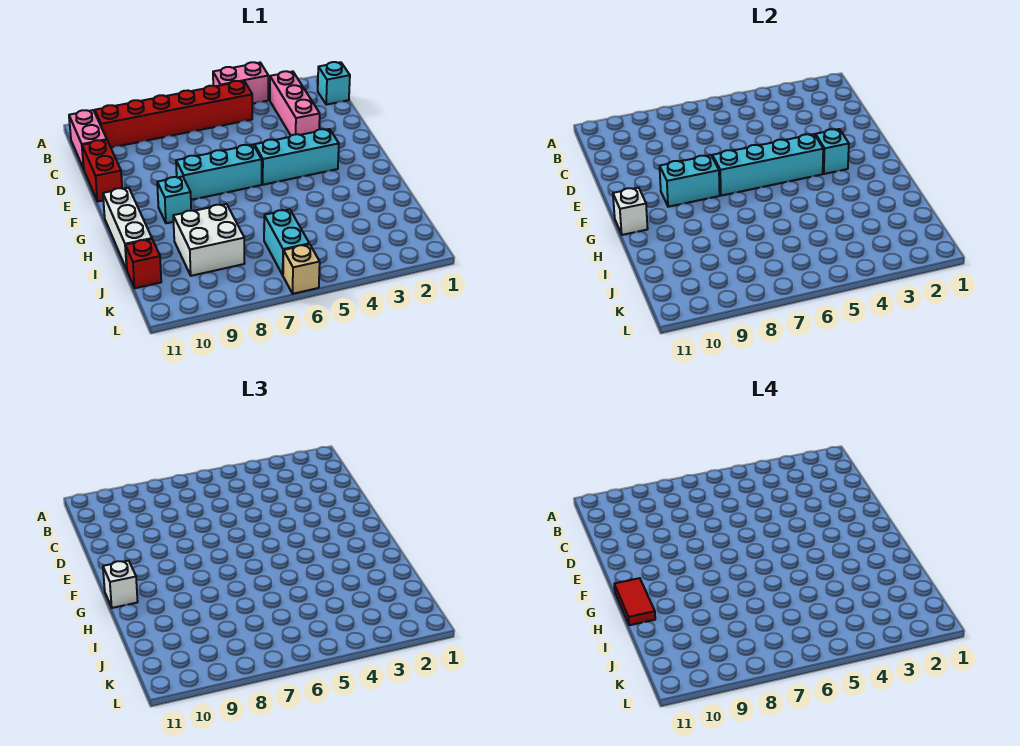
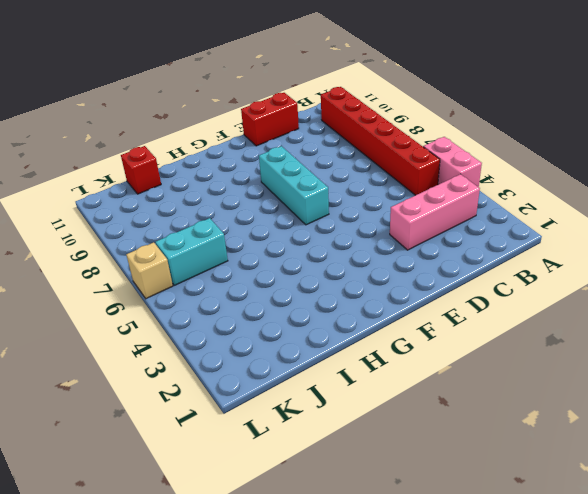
none -> cyan 1x1 brick [318,62,350,105]
none -> pink 1x2 brick [69,110,107,169]
none -> cyan 1x3 brick [254,129,339,185]

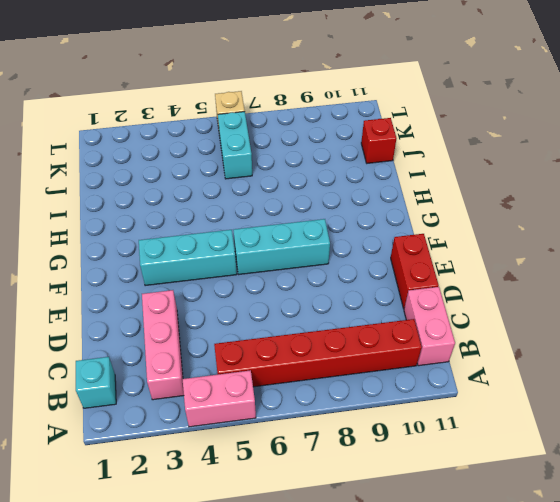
none -> cyan 1x1 brick [157,176,191,223]
none -> white 1x3 brick [103,188,152,269]
none -> white 2x2 brick [173,204,245,276]

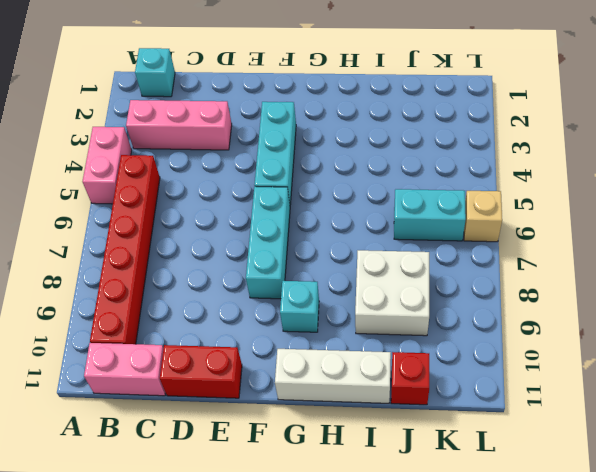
none -> cyan 1x1 brick [816,129,849,174]
none -> cyan 1x4 brick [712,134,823,196]
none -> cyan 1x2 brick [660,155,720,207]

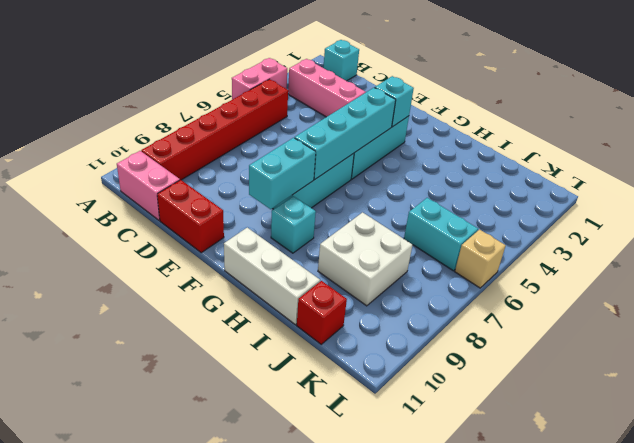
none -> white 1x1 brick [613,188,648,235]
none -> white 1x1 brick [103,561,138,608]
none -> red 1x2 tile [614,578,655,625]

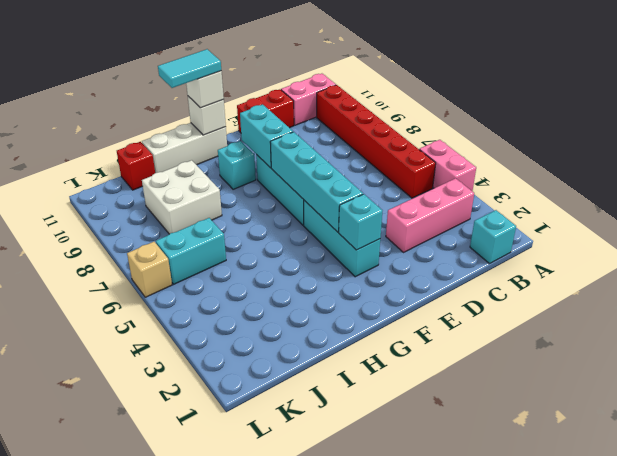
cyan 1x2 tile [158,49,221,88] -> red 1x2 tile [614,578,655,625]

